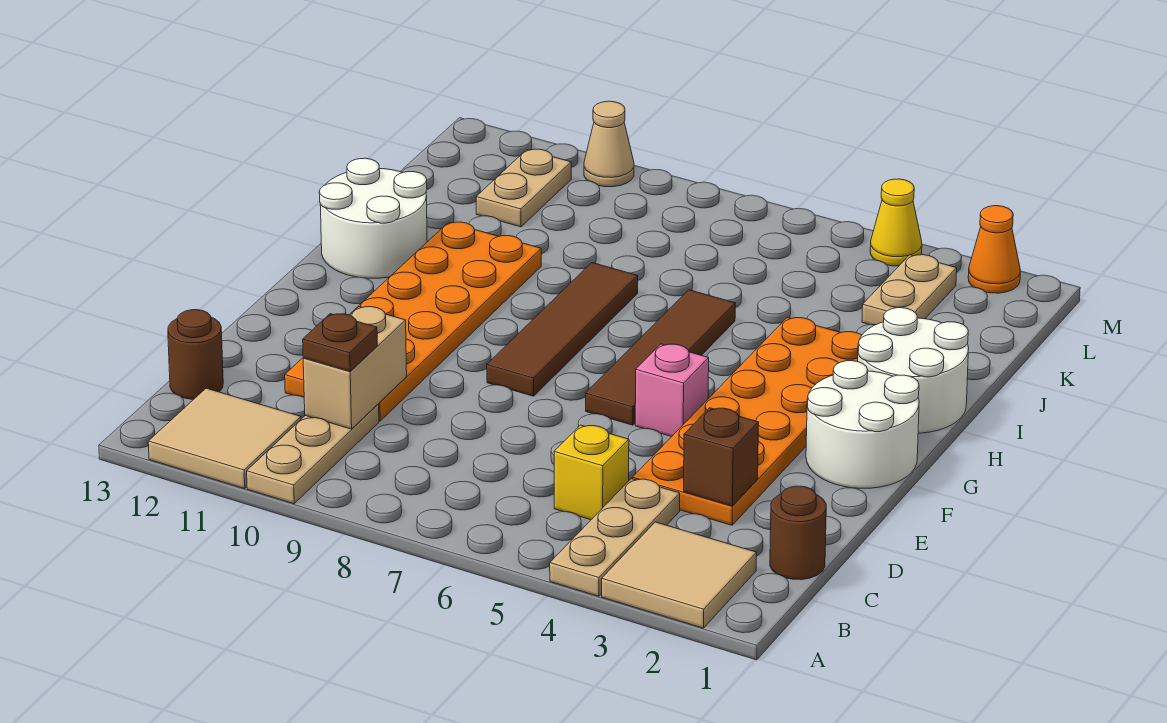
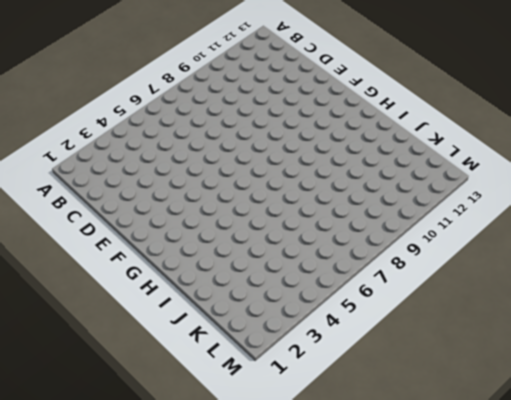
none -> tan 2x2 tile [602,522,757,628]
none -> tan 1x3 plate [550,479,680,596]
none -> tan 1x3 plate [247,404,379,504]

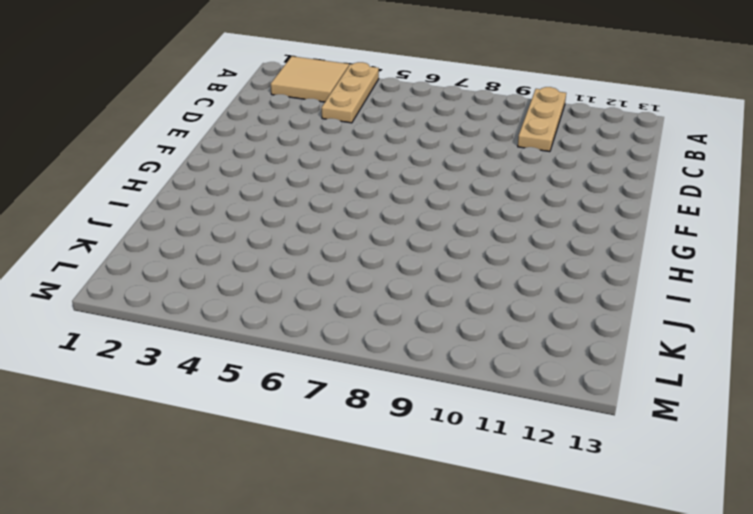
none -> tan 2x2 tile [148,388,301,489]
none -> brown 1x1 round brick [770,486,826,580]
none -> yellow 1x1 brick [554,425,629,520]

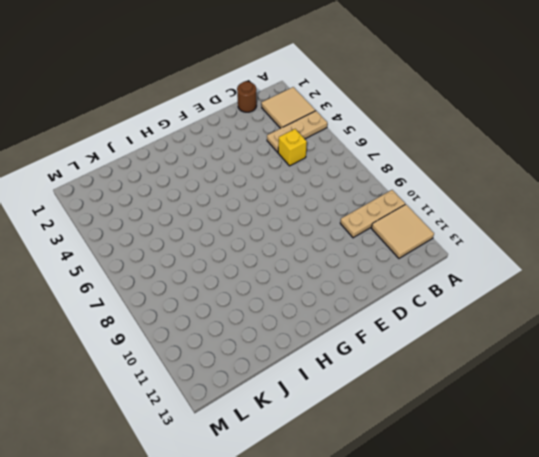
none -> brown 1x1 round brick [168,310,223,399]
none -> orange 2x6 plate [632,318,862,525]
none -> orange 2x6 plate [285,222,541,421]

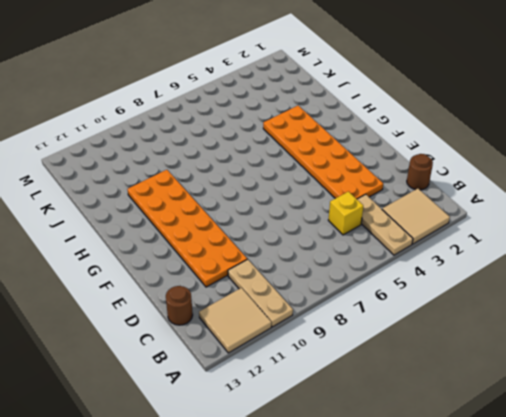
none -> white 2x2 round brick [806,361,919,488]
none -> pink 1x1 brick [635,344,709,437]
none -> brown 1x4 tile [586,290,735,425]

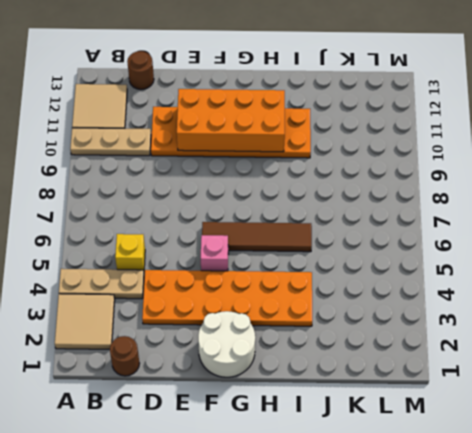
orange 2x4 brick [177,89,285,152] -> none
none -> brown 1x4 tile [487,263,638,396]
none -> white 2x2 round brick [858,308,969,433]
none -> white 2x2 round brick [319,158,427,278]

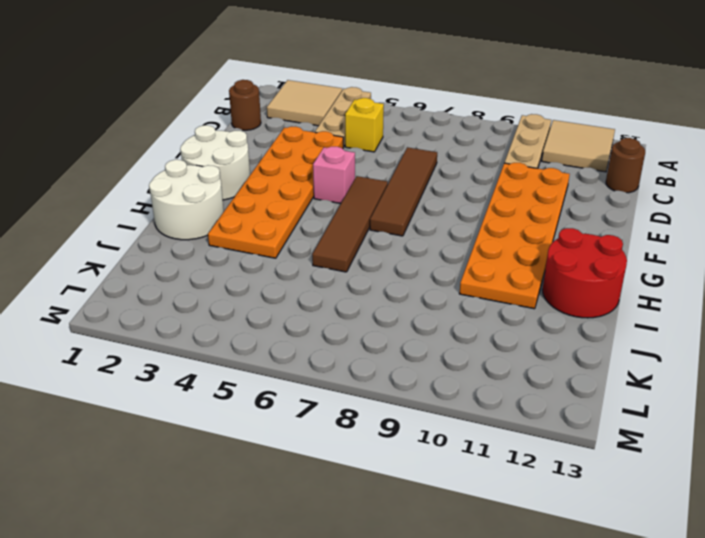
brown 1x4 tile [370,147,437,236] -> brown 1x4 tile moved to [487,263,638,396]
red 2x2 round brick [542,228,627,318] -> white 2x2 round brick [319,158,427,278]
none -> tan 1x2 plate [862,255,957,325]
none -> tan 1x2 plate [476,149,571,227]
none -> orange 1x1 cone [968,206,1020,293]

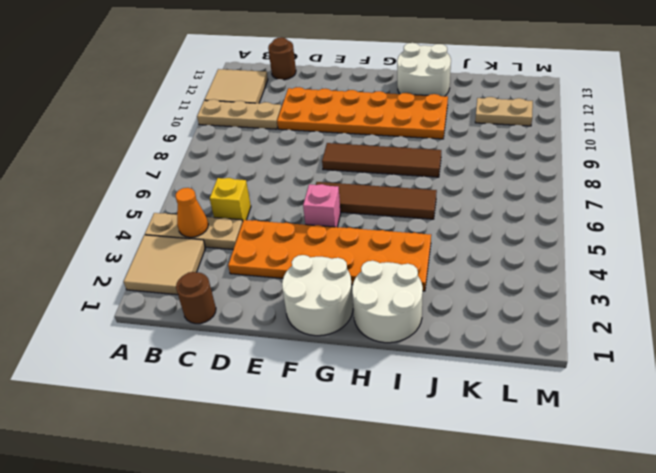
orange 1x1 cone [176,188,208,237] -> orange 1x1 cone moved to [968,206,1020,293]
none -> tan 1x2 plate [862,255,957,325]
none -> yellow 1x1 cone [870,179,922,266]
none -> tan 1x1 cone [584,101,634,187]

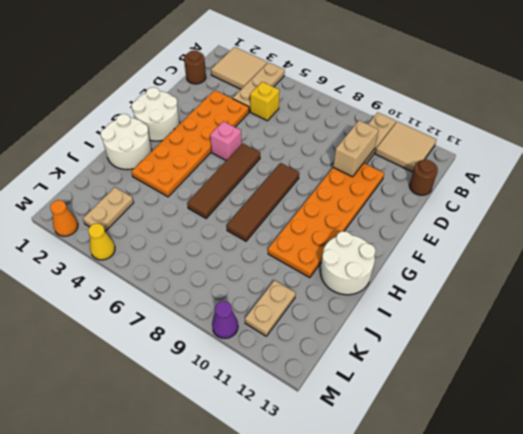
purple 1x1 cone [212,301,238,338] -> tan 1x1 cone [584,101,634,187]
none -> brown 1x1 brick [684,408,759,506]
none -> brown 1x1 plate [303,314,377,371]

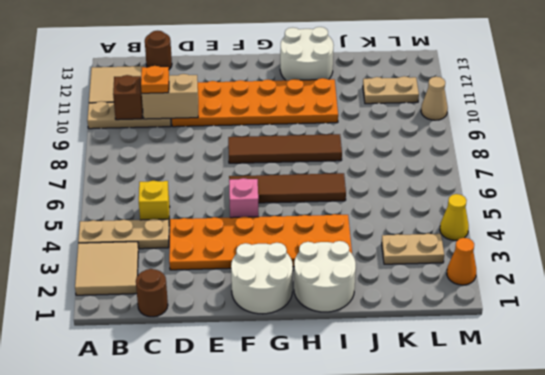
brown 1x1 brick [113,75,143,120] -> brown 1x1 brick moved to [684,408,759,506]
orange 1x1 plate [141,66,169,93] -> brown 1x1 plate [303,314,377,371]

